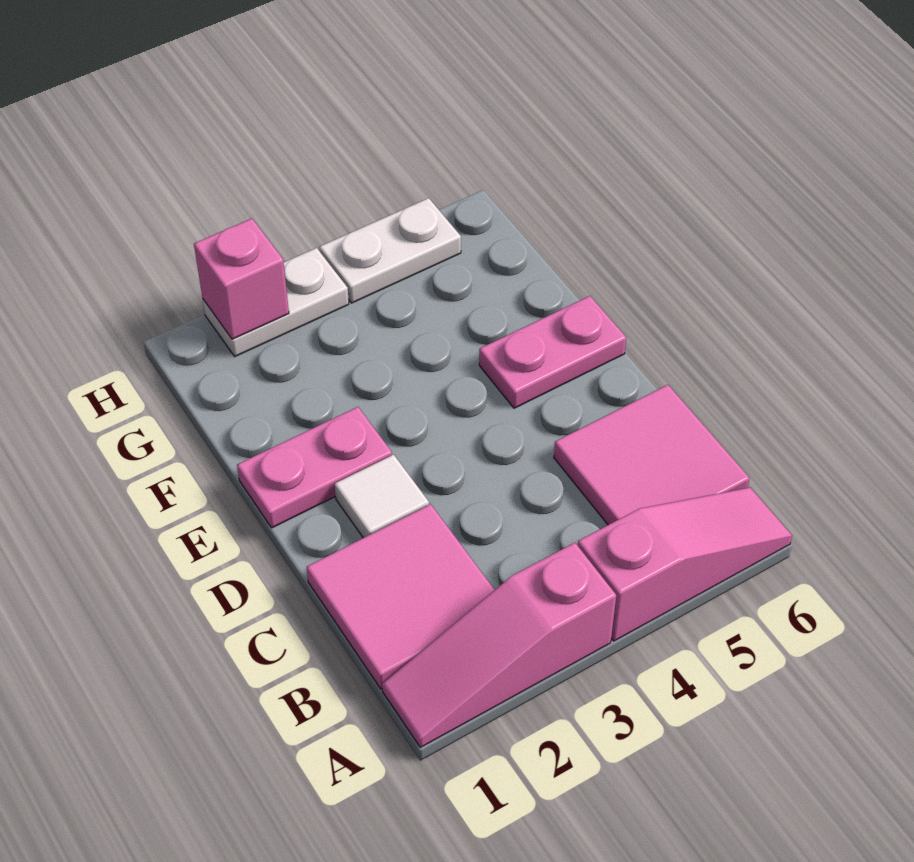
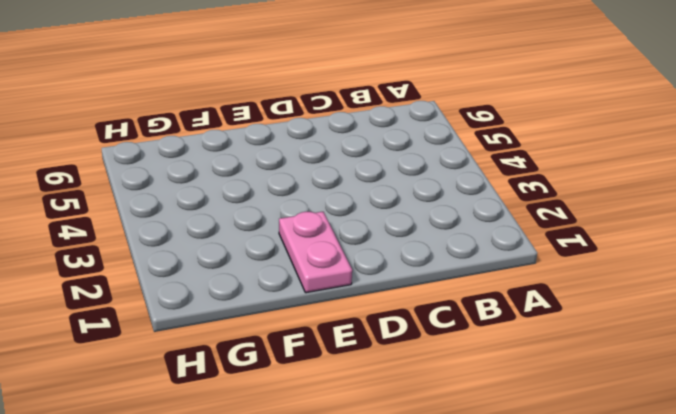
none -> pink 1x3 slope [382,543,616,747]
none -> pink 1x3 slope [578,487,792,641]

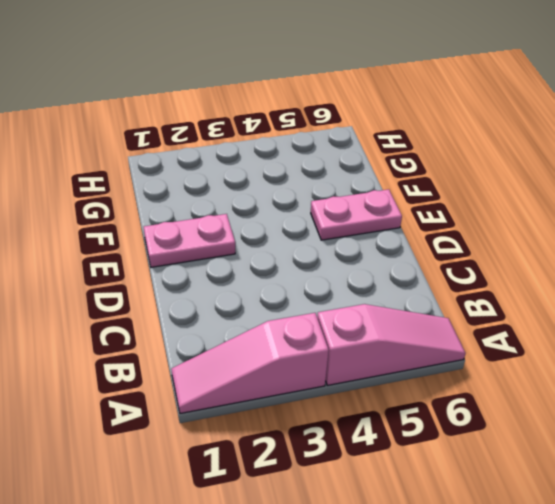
none -> pink 2x2 tile [307,504,494,689]
none -> pink 2x2 tile [554,385,750,525]

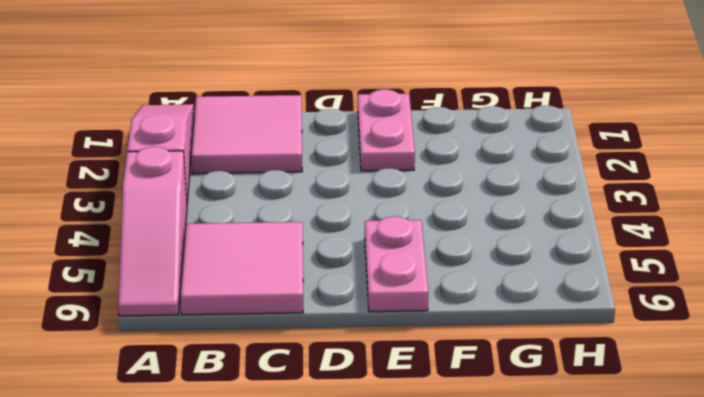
none -> white 1x1 tile [335,455,429,538]
none -> white 1x2 plate [203,248,349,356]

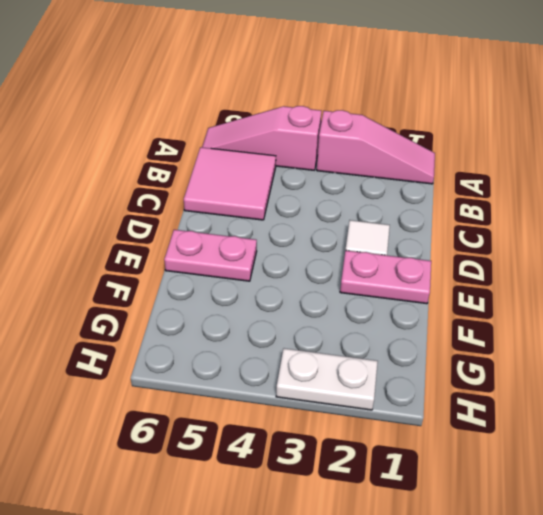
none -> pink 2x2 tile [307,504,494,689]
none -> white 1x2 plate [319,198,461,303]

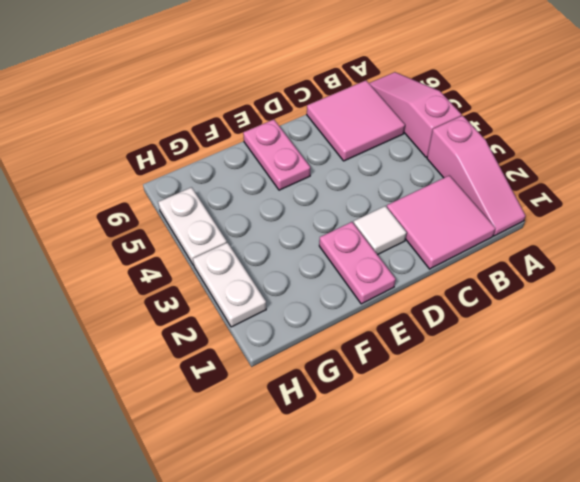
none -> pink 1x1 brick [194,219,289,339]

